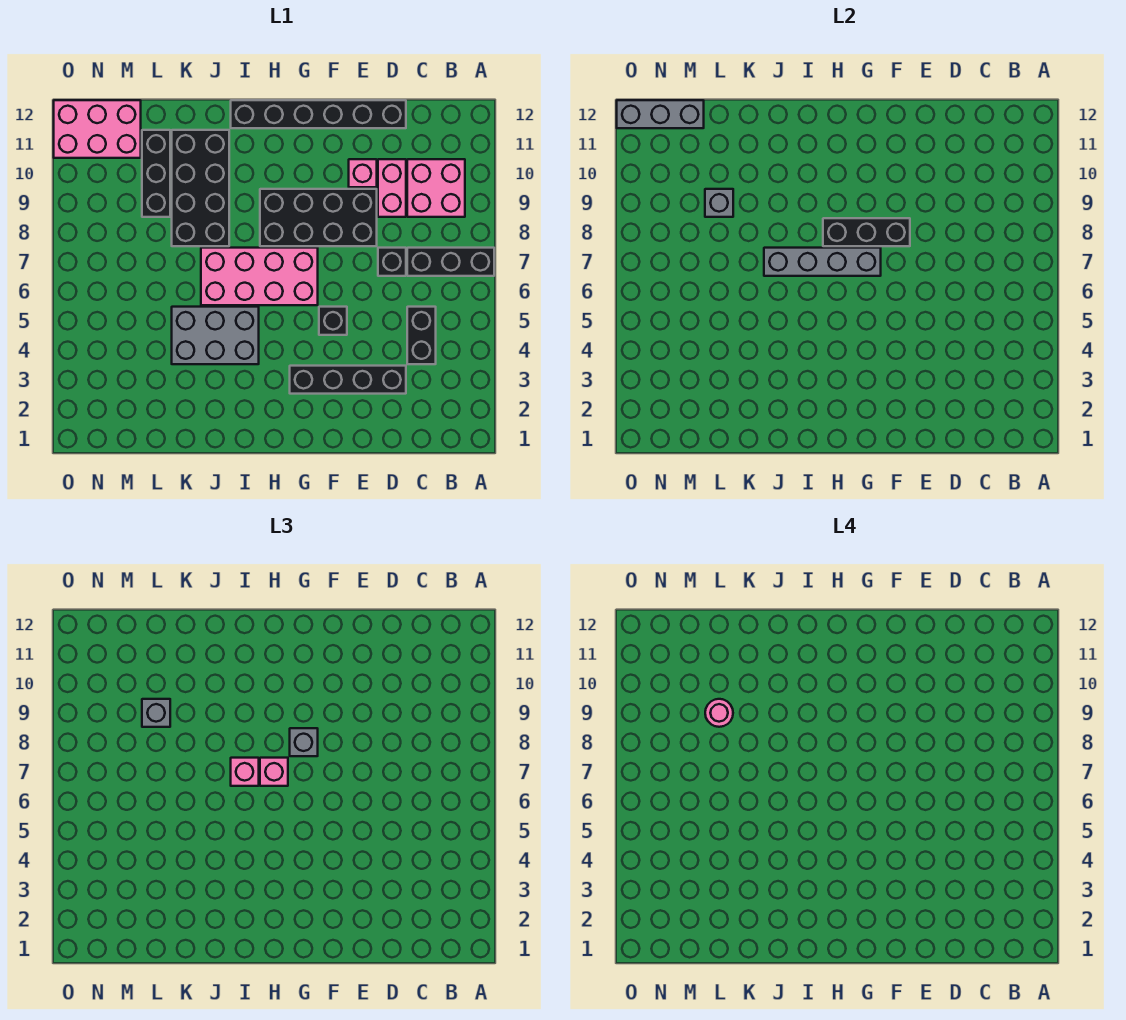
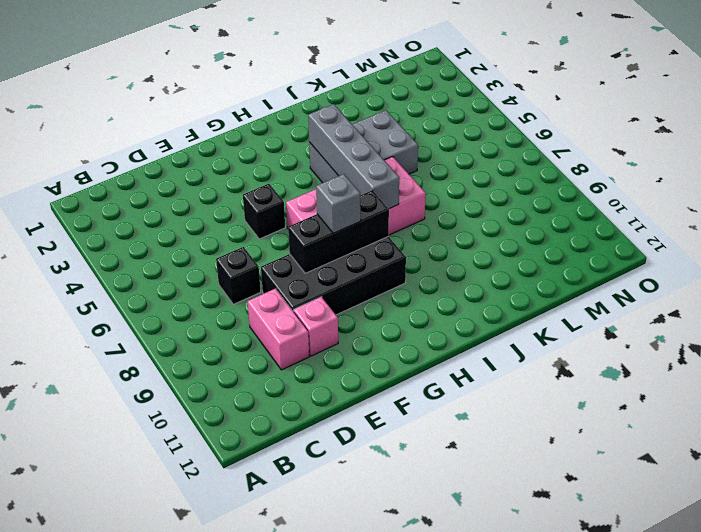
grey 1x4 brick [308,104,399,209] -> grey 1x4 brick turned to [764,248,881,276]
none -> black 1x3 brick [407,248,494,276]
none -> pink 2x2 brick [407,159,465,217]
none -> black 1x2 brick [407,307,436,364]

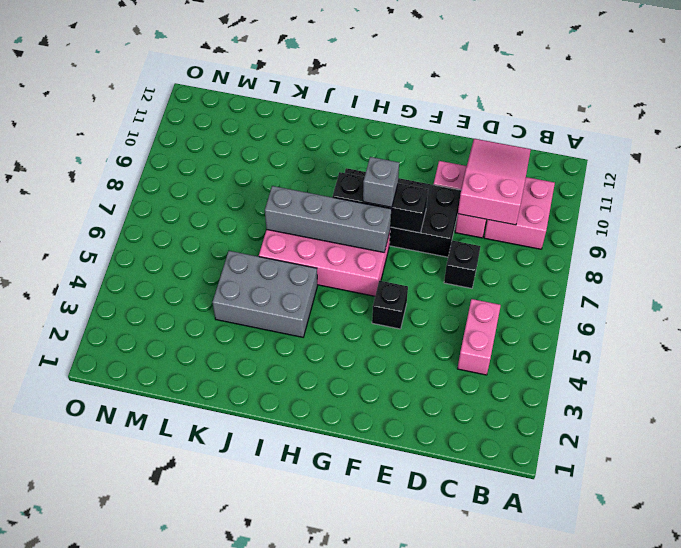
pink 1x2 brick [457,299,501,375] -> black 1x2 brick [407,307,436,364]
pink 2x3 slope [458,139,531,225] -> none
none -> black 1x3 brick [407,248,494,276]
none -> black 1x4 brick [290,366,406,394]
none -> black 1x6 brick [231,100,406,128]

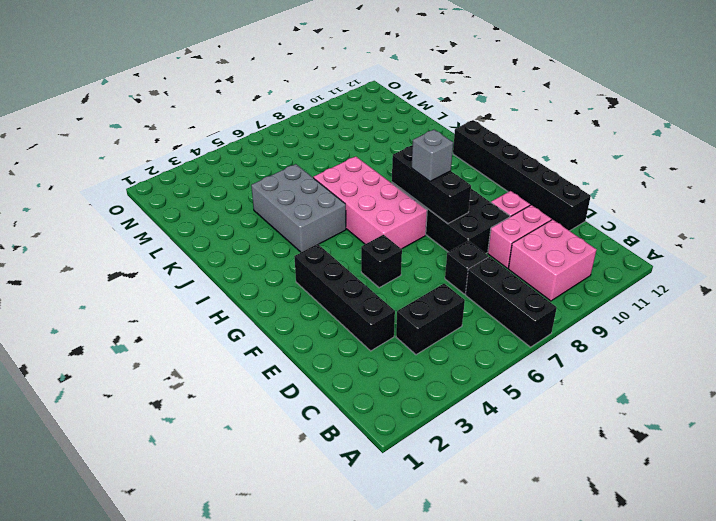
none -> black 2x4 brick [172,130,229,246]
none -> black 1x3 brick [142,130,170,217]
none -> pink 2x3 brick [54,100,141,158]

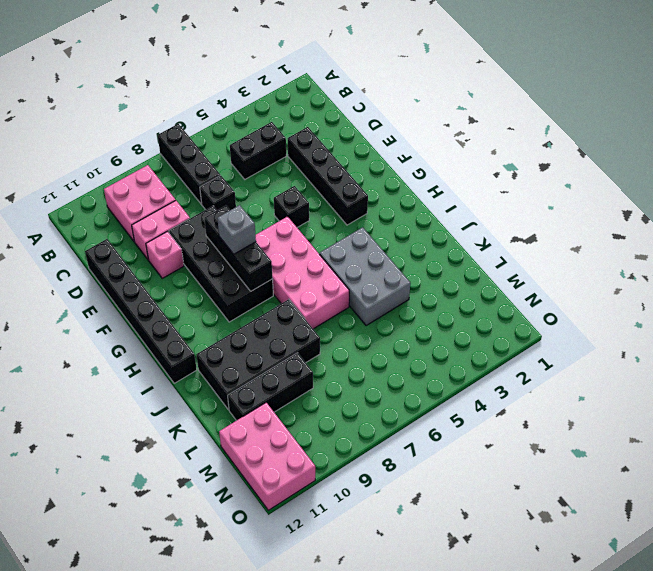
none -> grey 1x4 brick [764,248,881,276]
none -> grey 1x1 brick [705,189,733,217]
none -> grey 1x3 brick [617,100,704,128]

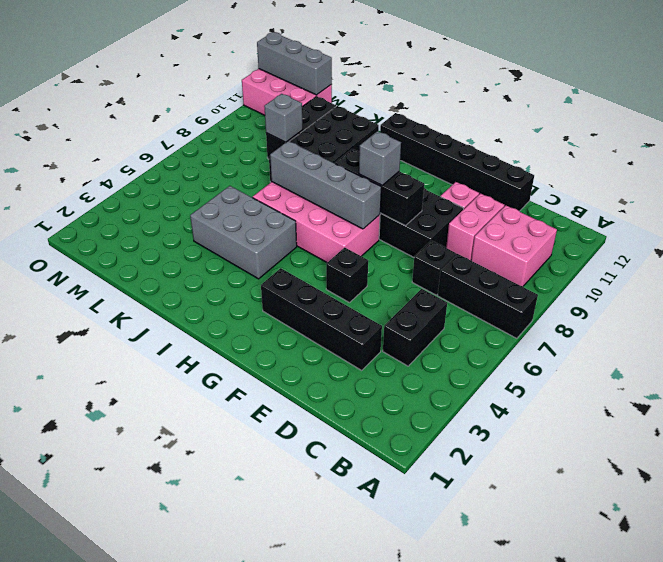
none -> pink 1x1 brick [260,758,288,786]
none -> pink 1x1 brick [231,758,259,786]
none -> grey 1x1 brick [142,699,170,727]

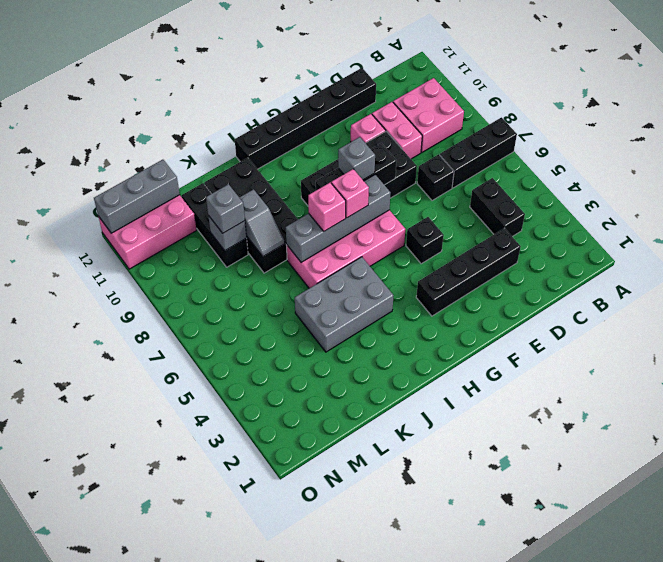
grey 1x2 slope [239,189,285,256] -> none
none -> pink 1x1 round brick [705,699,733,727]

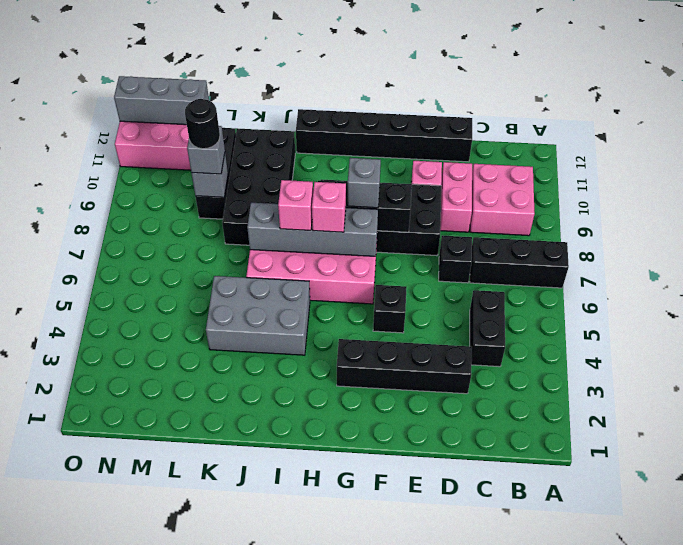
black 1x1 round brick [185,99,220,149] -> pink 1x1 round brick [705,699,733,727]

